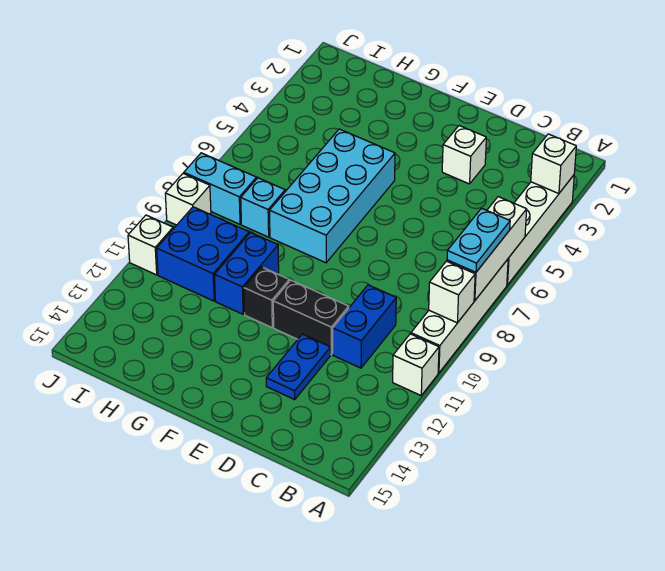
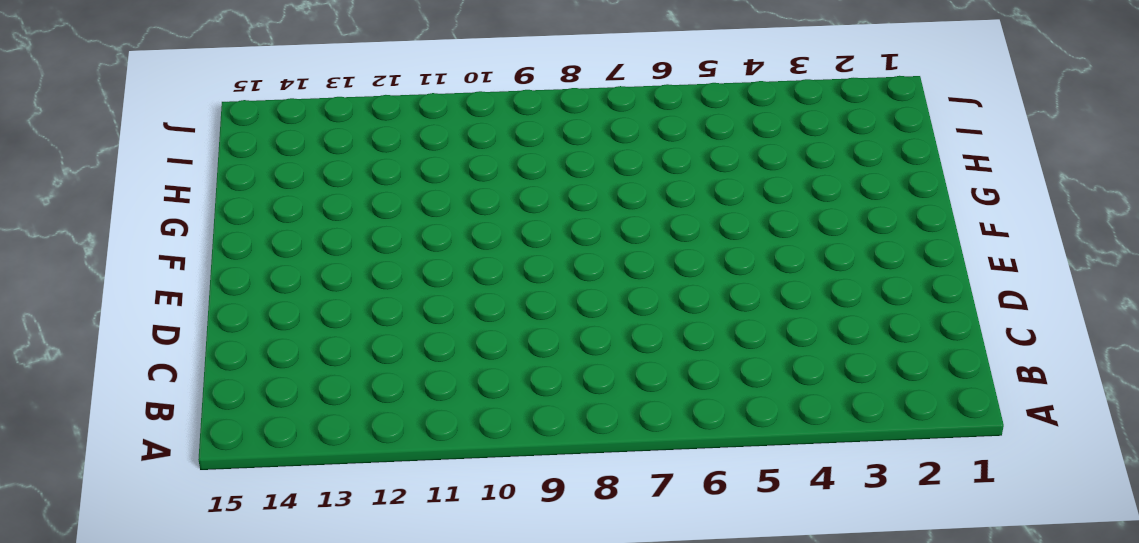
none -> white 1x4 brick [507,175,574,285]
none -> white 1x4 brick [411,259,508,373]
none -> white 1x1 brick [393,334,439,395]

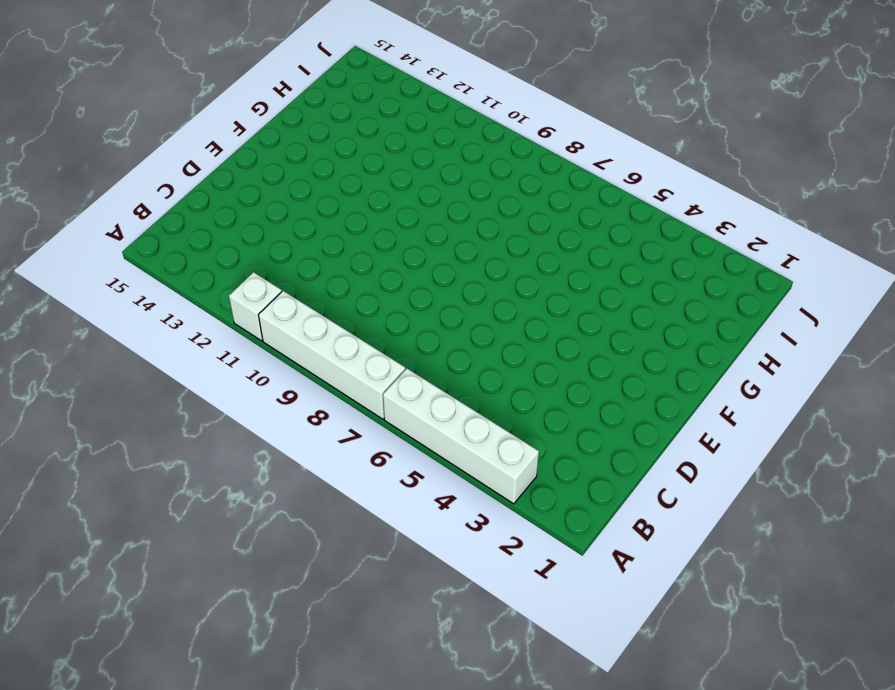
none -> blue 1x2 brick [333,285,396,368]
none -> white 1x1 brick [442,126,486,184]
none -> black 1x2 brick [273,280,349,354]

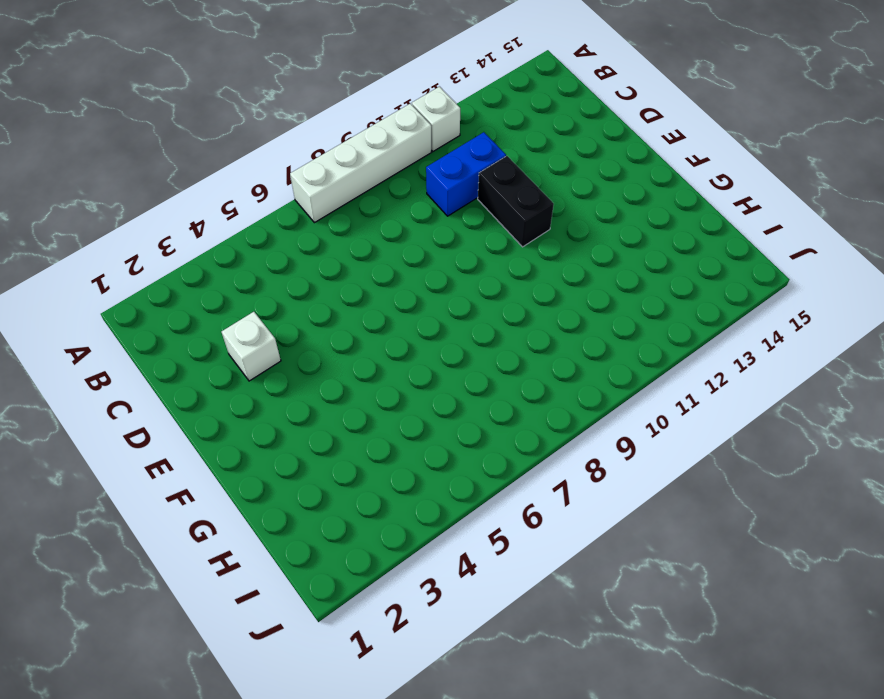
none -> white 1x4 brick [507,175,574,285]
none -> blue 1x2 plate [266,334,330,400]
none -> cyan 2x4 brick [270,129,395,263]

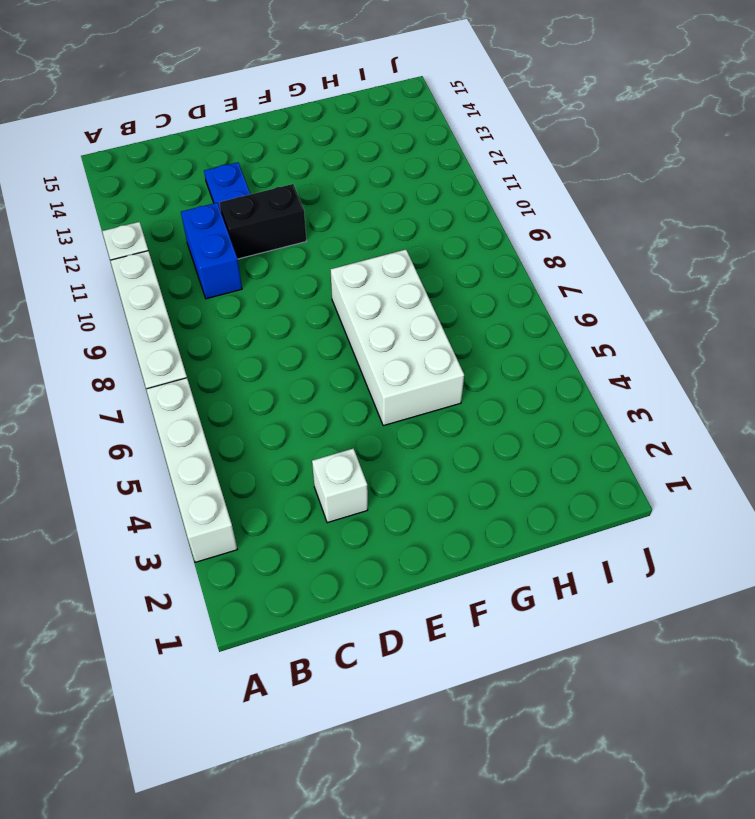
white 2x4 brick [330,250,464,426] -> cyan 2x4 brick [270,129,395,263]
none -> black 1x1 brick [244,267,289,327]
none -> blue 1x2 brick [215,233,279,314]
none -> cyan 1x1 brick [241,178,285,237]

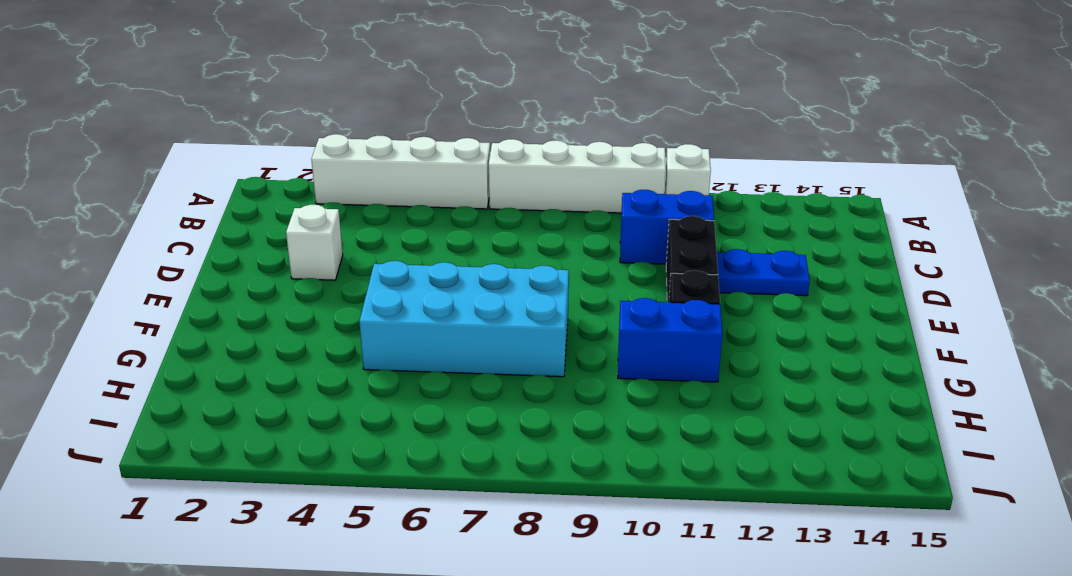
none -> cyan 1x1 brick [241,178,285,237]
none -> blue 2x2 brick [157,207,249,301]
none -> cyan 1x2 brick [184,153,257,224]

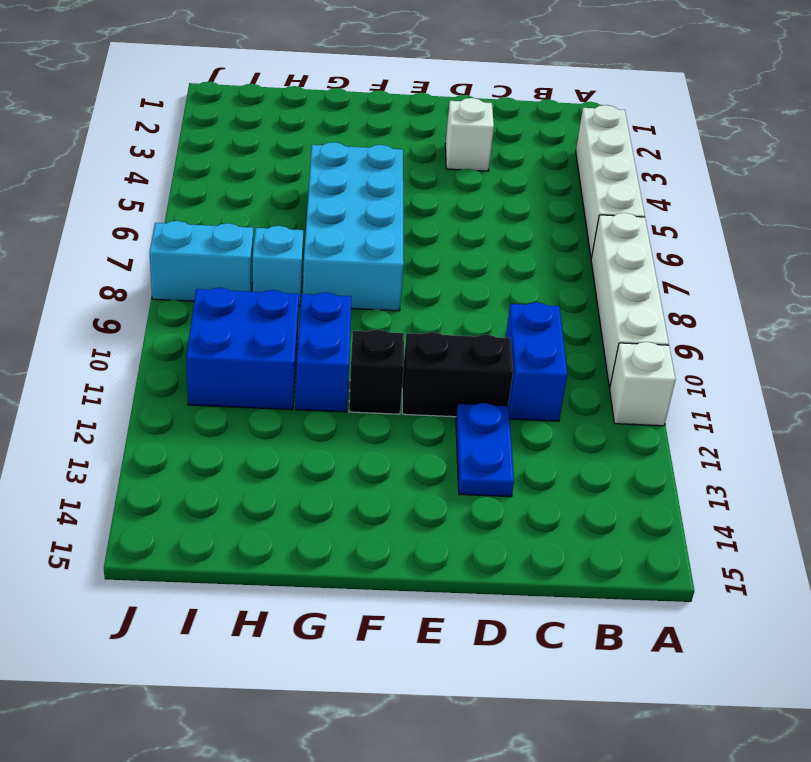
none -> white 1x1 brick [165,174,211,225]
none -> white 1x1 brick [128,215,173,275]
none -> white 1x1 brick [531,134,576,194]

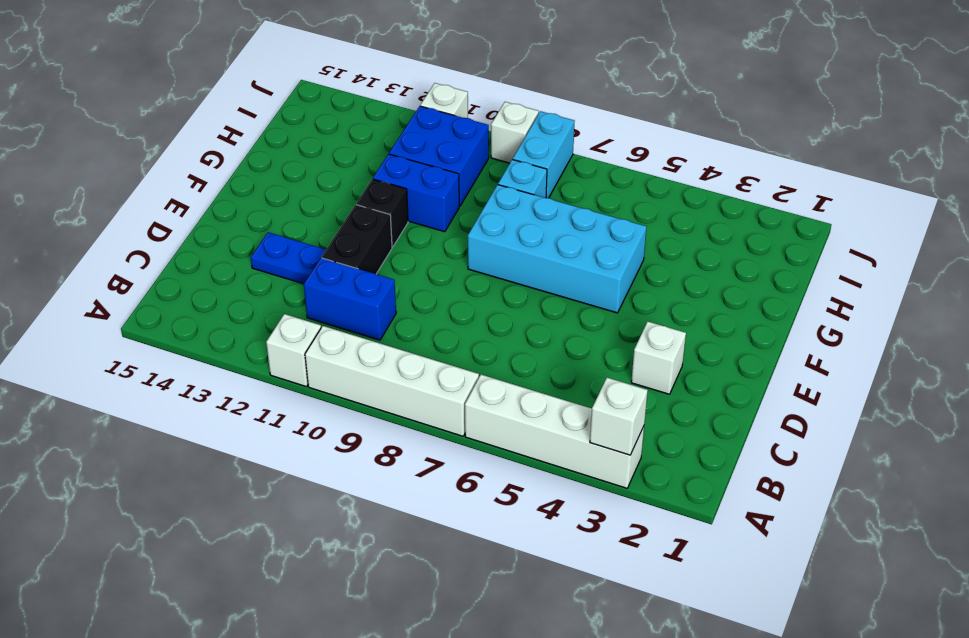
none -> white 1x3 brick [447,197,527,301]
none -> white 1x1 brick [429,261,475,323]
none -> cyan 1x2 plate [447,208,510,272]

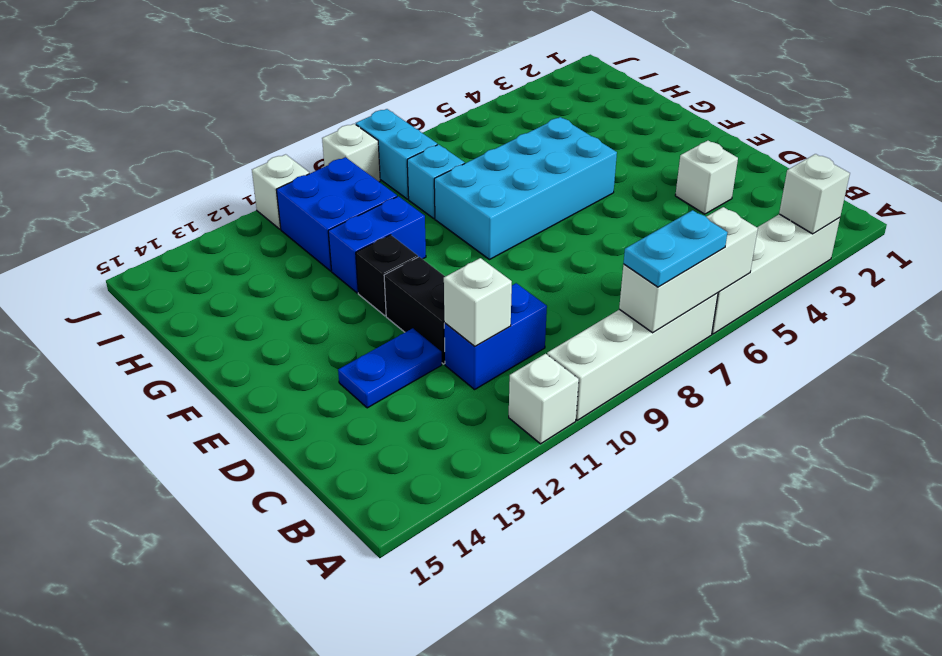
white 1x1 brick [444,258,512,346] -> white 1x1 brick moved to [429,261,475,323]

